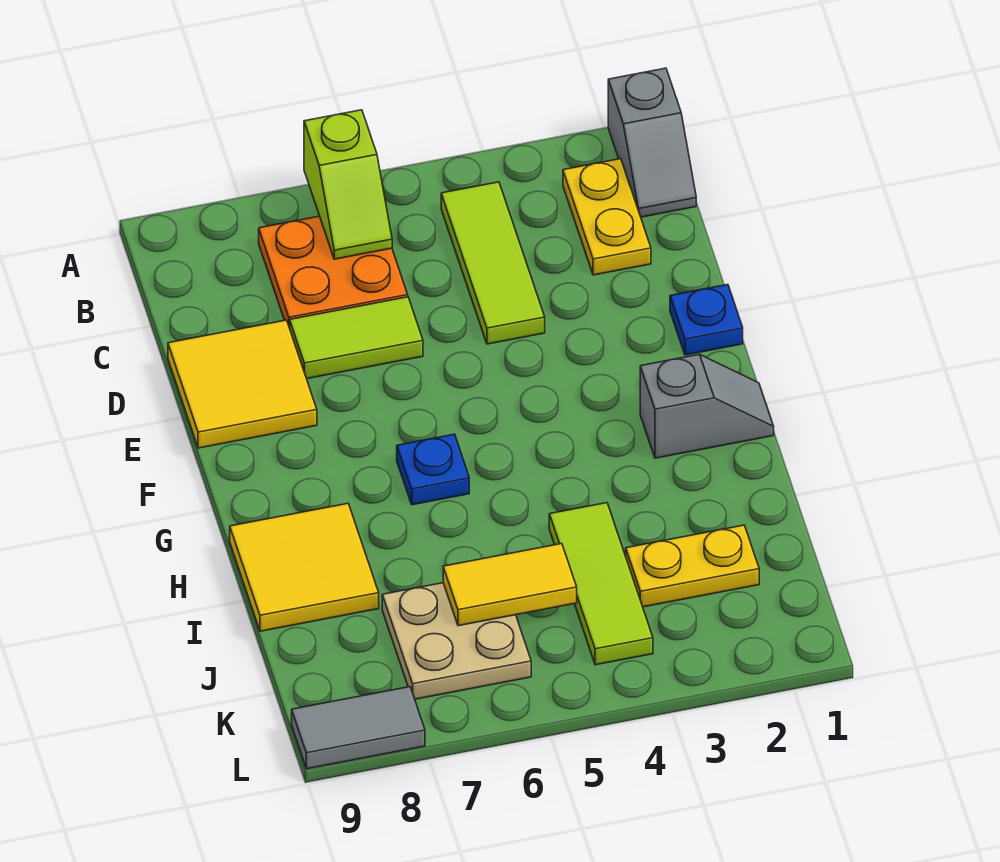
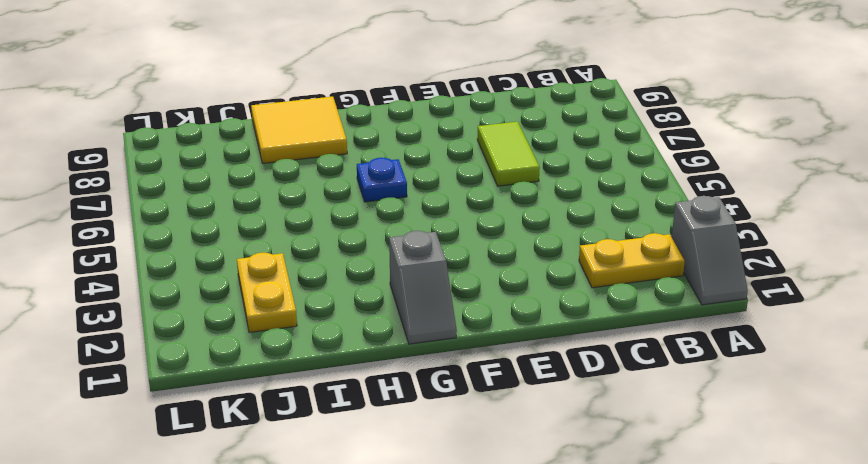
grey 1x2 slope [672,196,748,305] -> grey 1x2 slope turned to [608,68,696,217]
none -> lime 1x3 tile [441,182,545,344]
none -> orange 2x2 plate [259,216,408,328]
none -> yellow 2x2 tile [168,320,317,448]

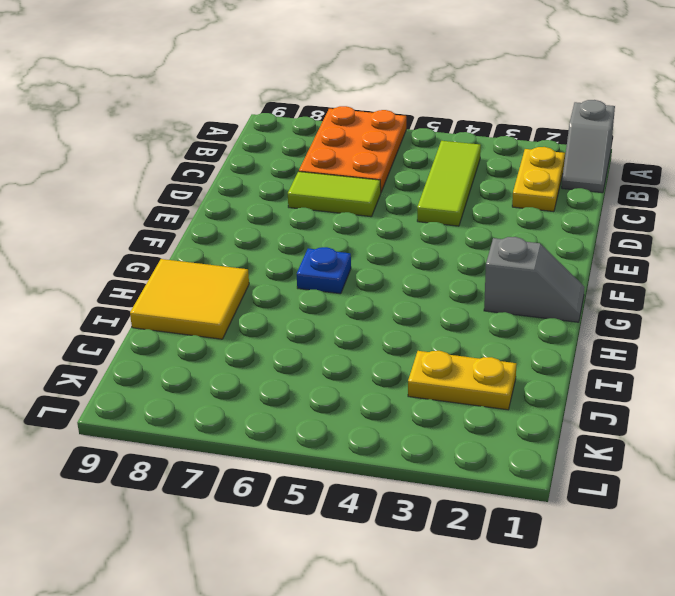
orange 2x3 plate [299,106,406,192] -> orange 2x2 plate [259,216,408,328]
none -> yellow 2x2 tile [168,320,317,448]
none -> blue 1x1 plate [670,285,743,355]
none -> lime 1x3 tile [549,503,653,665]

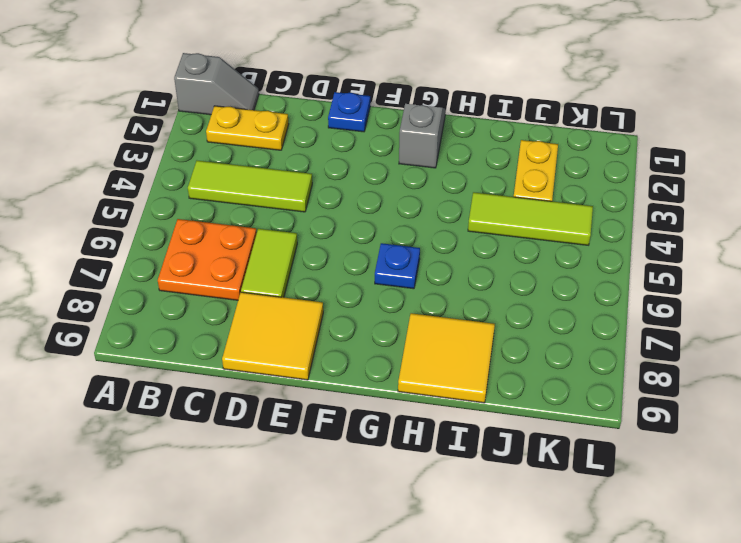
none -> tan 2x2 plate [382,583,531,699]
none -> grey 1x2 tile [292,687,425,769]
none -> lime 1x2 slope [304,110,392,259]

